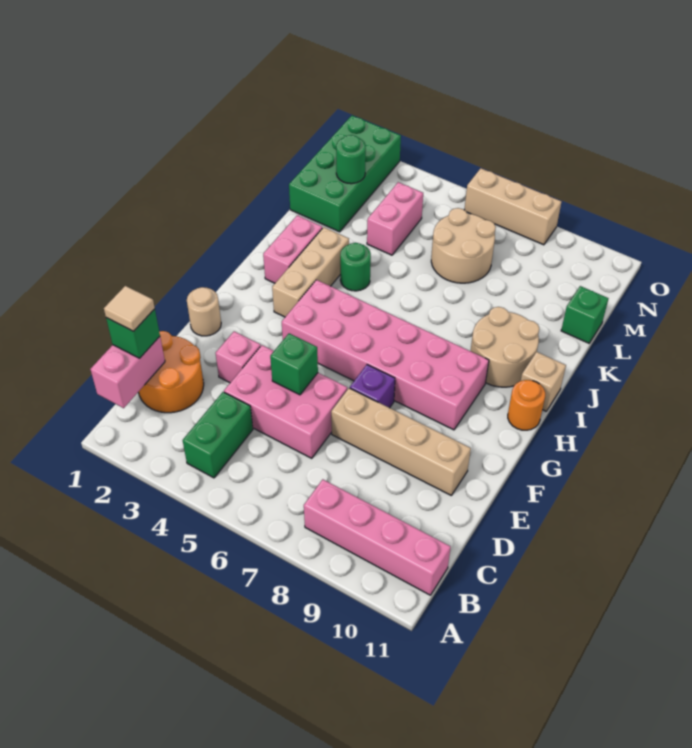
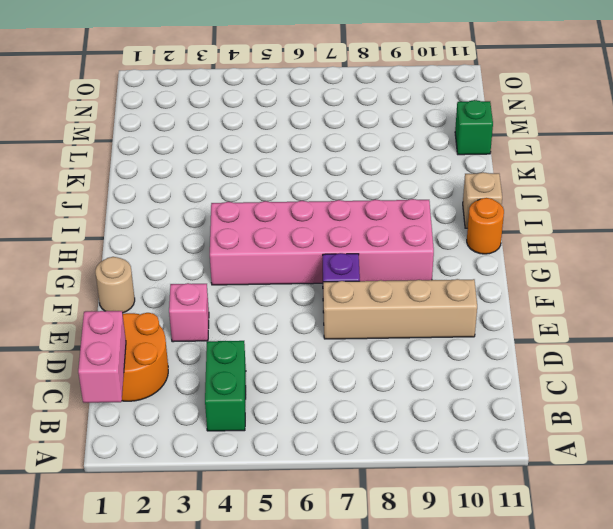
none -> pink 1x4 brick [304,480,451,595]
none -> pink 2x3 brick [224,345,347,458]
none -> tan 1x3 brick [272,227,349,317]

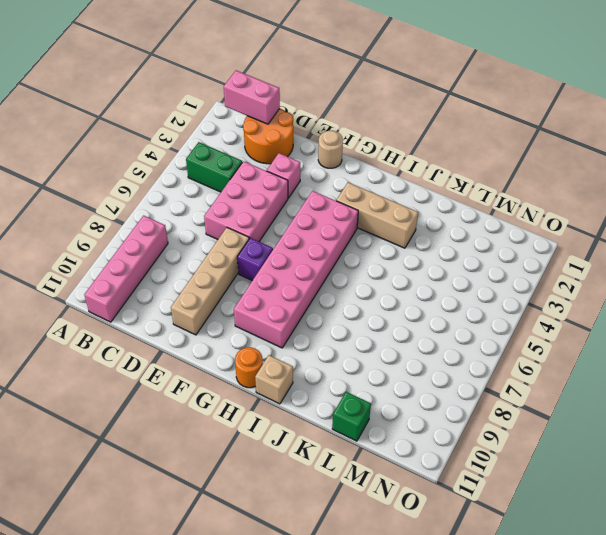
none -> pink 1x2 brick [263,215,322,283]
none -> tan 2x2 round brick [471,307,539,387]
none -> green 1x1 round brick [340,243,371,291]

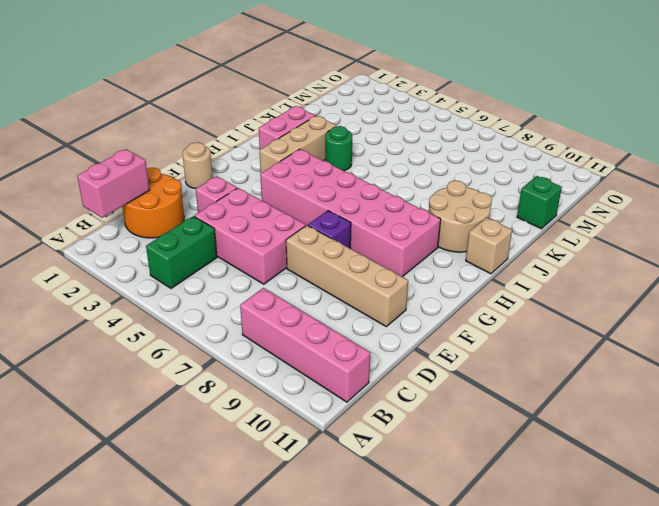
none -> orange 1x1 round brick [508,380,545,430]
none -> green 2x4 brick [289,116,401,232]
none -> pink 1x2 brick [367,182,423,255]

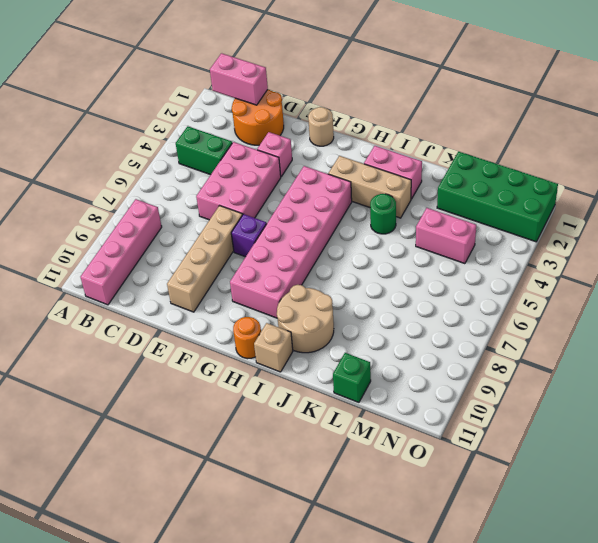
none -> tan 2x2 round brick [431,208,496,283]
none -> tan 1x3 brick [464,168,561,245]
none -> green 1x1 brick [270,333,318,395]

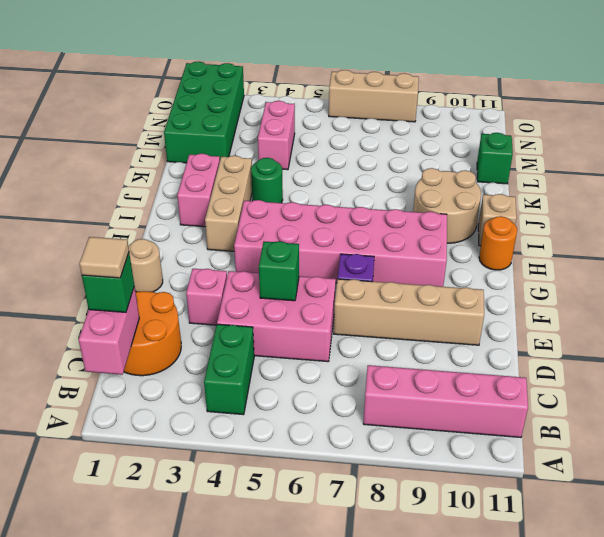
none -> tan 2x2 round brick [431,208,496,283]
none -> green 1x1 round brick [336,135,366,184]

